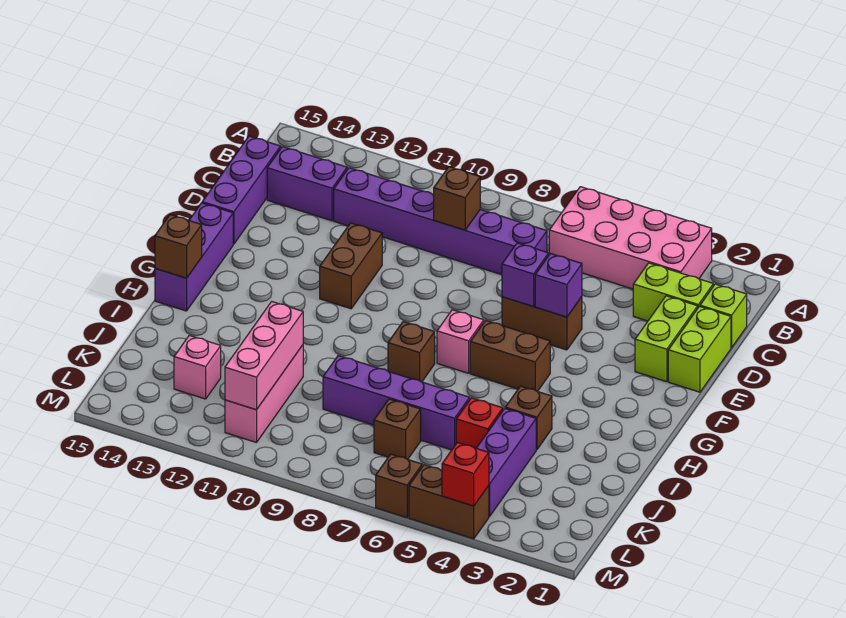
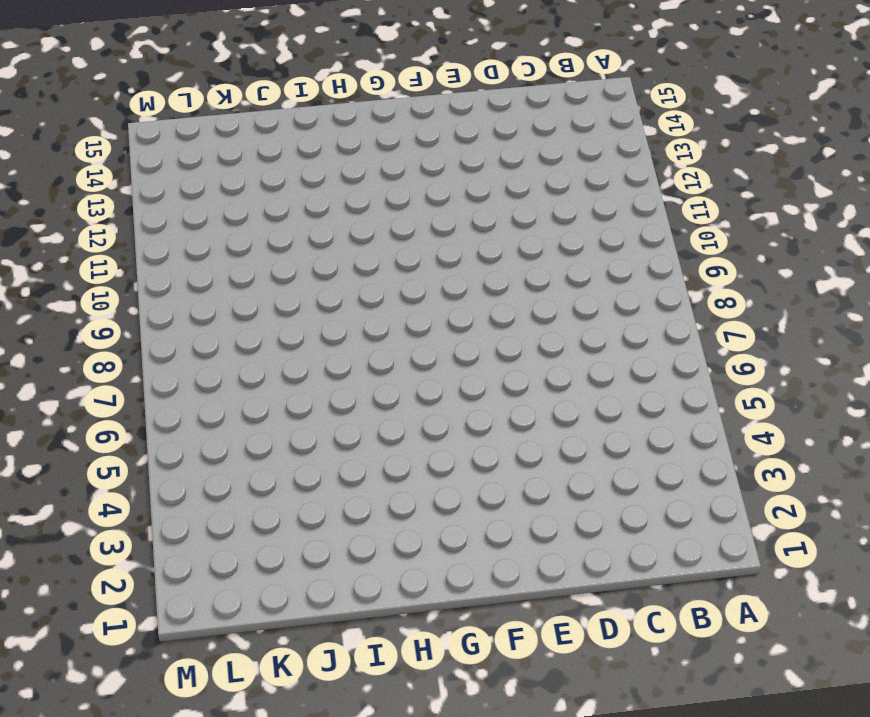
none -> pink 2x4 brick [549,187,712,289]
none -> lime 1x1 brick [700,284,747,348]
none -> lime 1x2 brick [633,263,713,321]

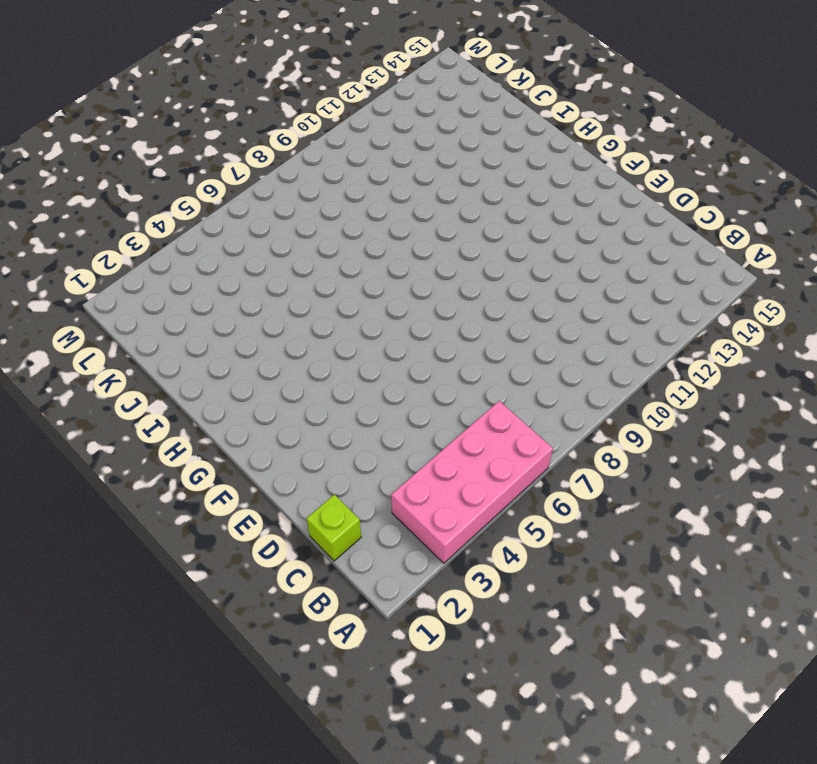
none -> lime 1x2 brick [633,263,713,321]
none -> purple 1x6 brick [334,168,547,275]
none -> purple 1x2 brick [267,147,347,221]

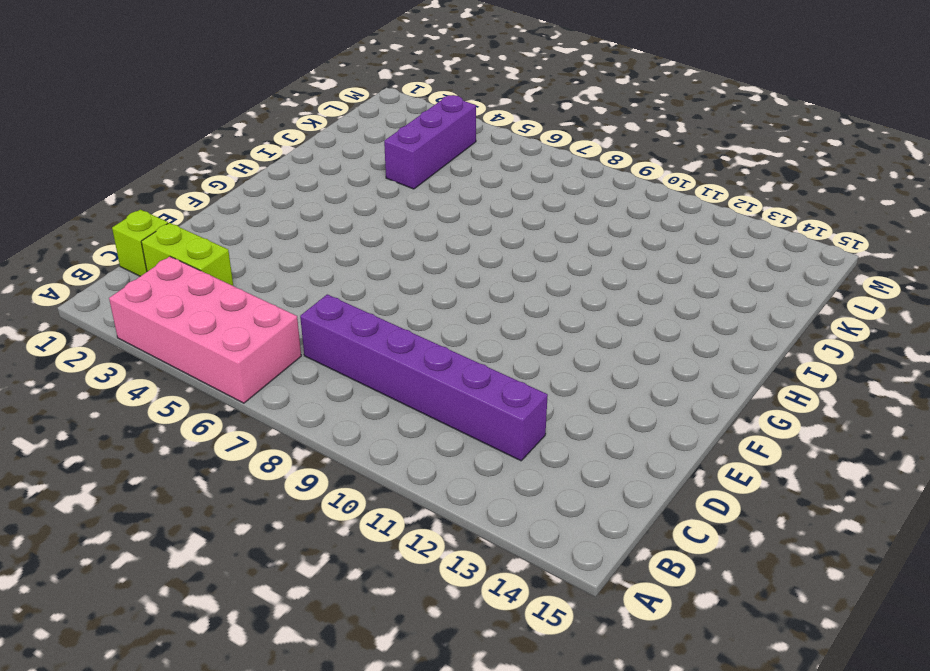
none -> purple 1x2 brick [267,147,347,221]
none -> purple 1x3 brick [202,136,281,244]
none -> lime 1x2 brick [668,306,731,392]

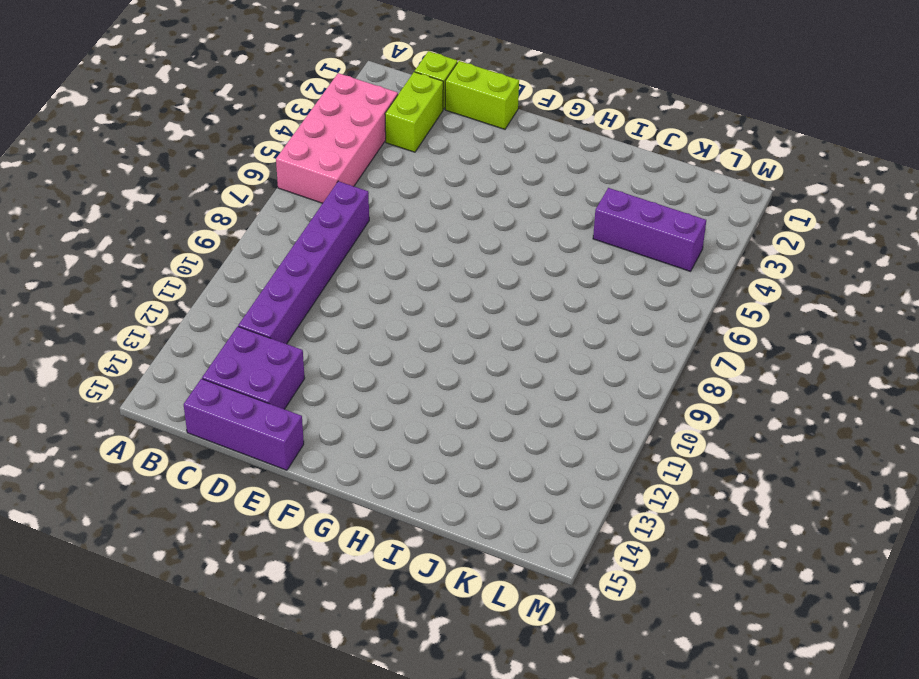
purple 2x2 brick [202,326,305,409] -> purple 1x2 brick [267,147,347,221]
none -> lime 1x2 brick [635,296,698,382]
none -> brown 1x2 brick [502,297,582,350]
none -> brown 1x2 brick [320,223,382,309]

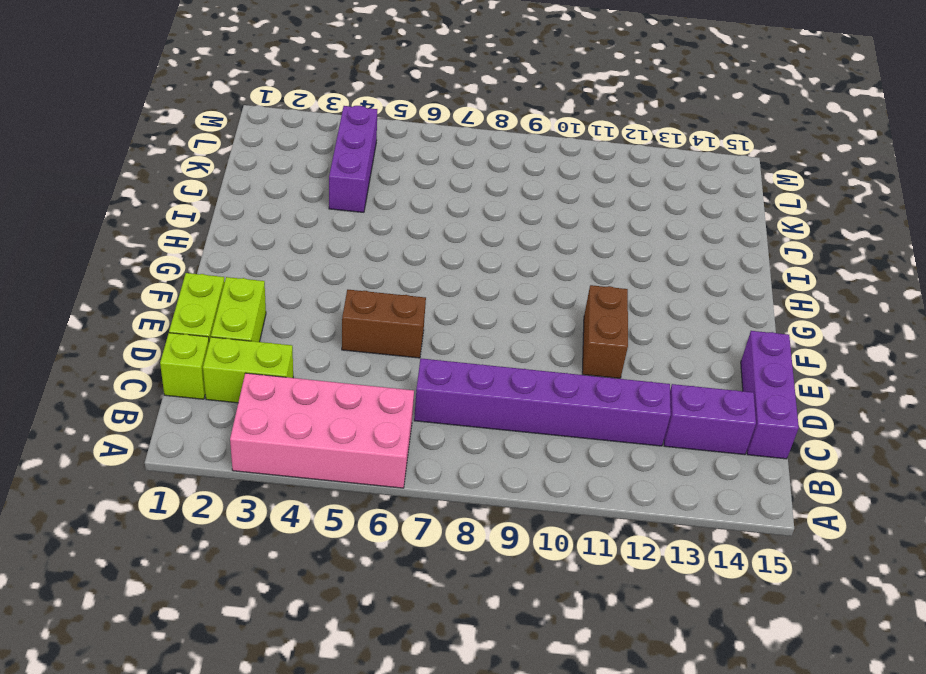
none -> purple 1x3 brick [155,203,233,311]
none -> brown 1x2 brick [470,320,550,391]
none -> pink 1x1 brick [437,310,484,373]

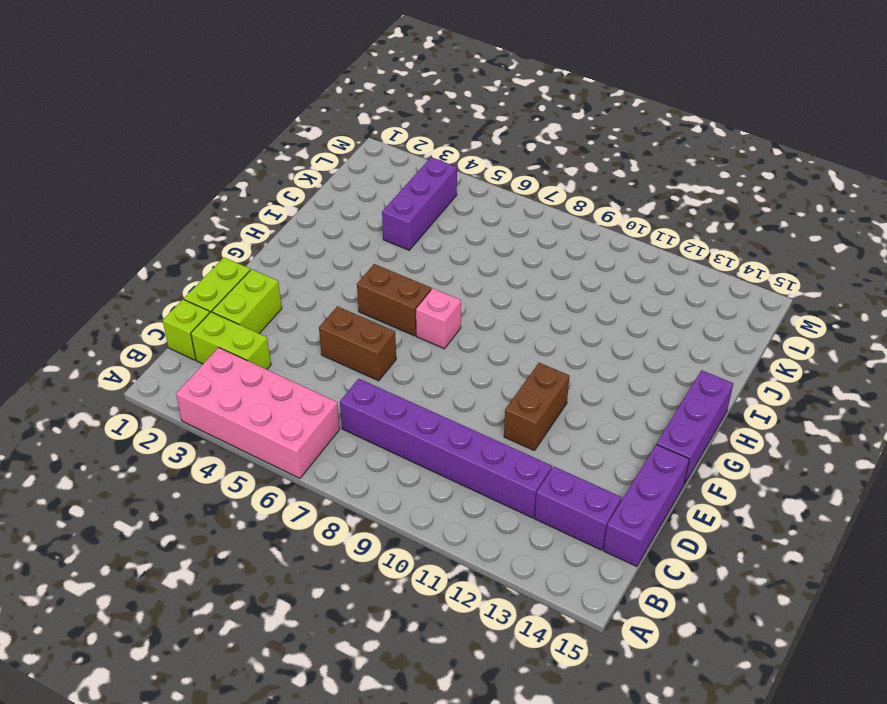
none -> brown 1x1 brick [388,322,435,382]
none -> brown 1x1 brick [505,386,552,450]
none -> red 1x1 brick [456,398,503,448]

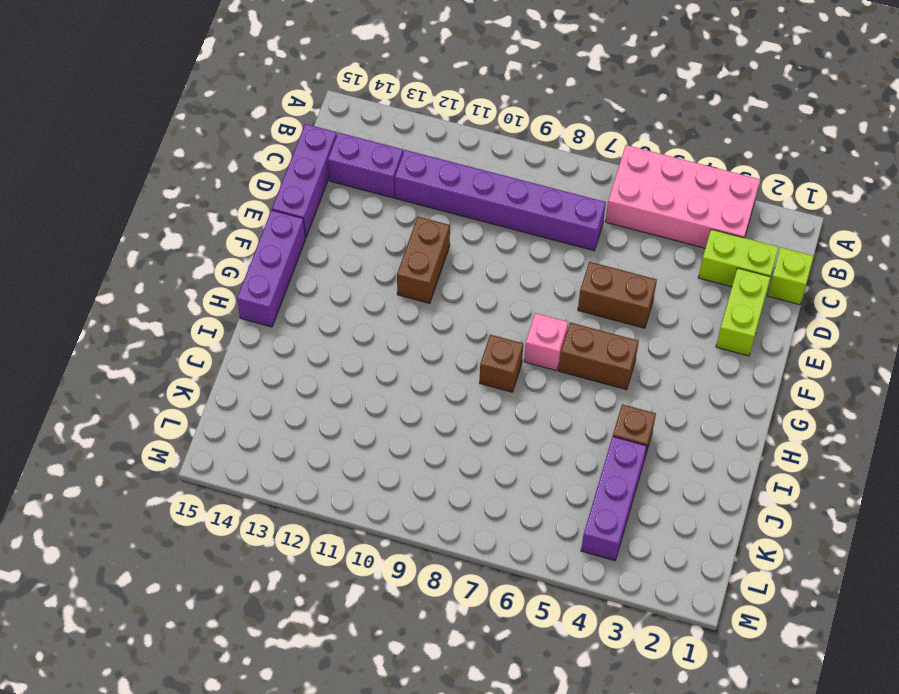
none -> lime 1x2 brick [668,306,731,392]
none -> red 1x1 brick [456,398,503,448]
none -> purple 1x4 brick [323,356,470,450]

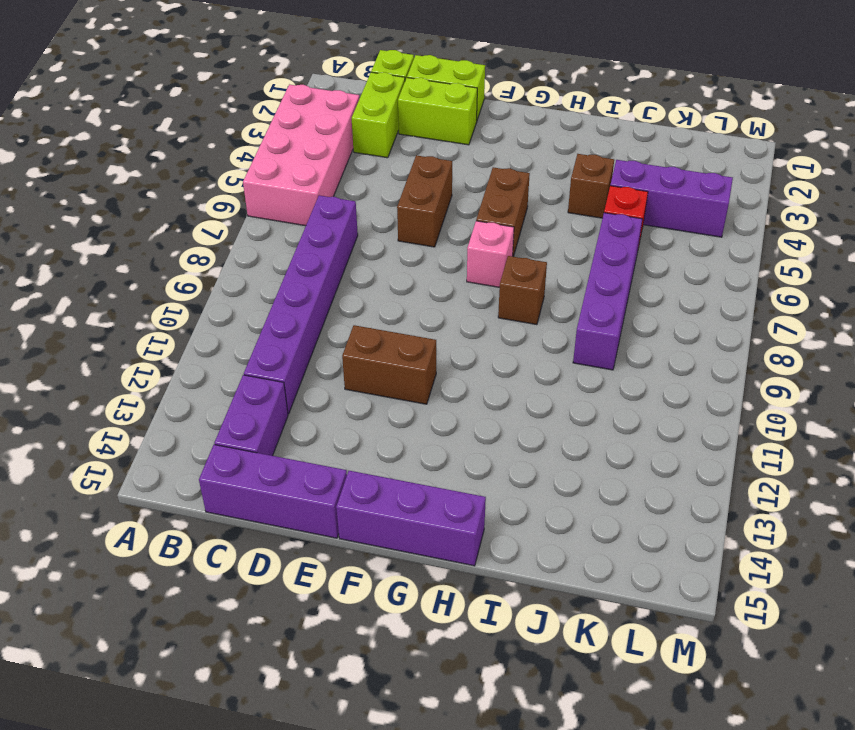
none -> pink 1x3 brick [225,345,303,443]
none -> brown 1x1 brick [374,399,421,459]
none -> pink 1x1 brick [174,336,221,399]

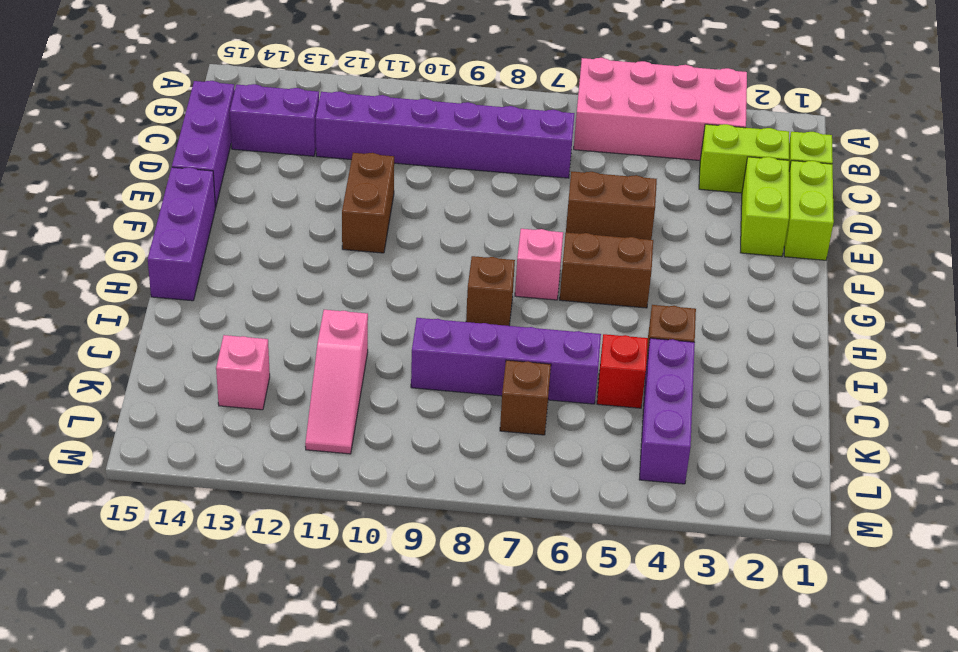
pink 1x3 slope [305,310,368,454] -> pink 1x3 brick [225,345,303,443]
none -> brown 1x2 brick [409,465,489,539]
none -> brown 1x1 brick [376,454,422,518]
none -> brown 1x1 brick [434,167,480,230]

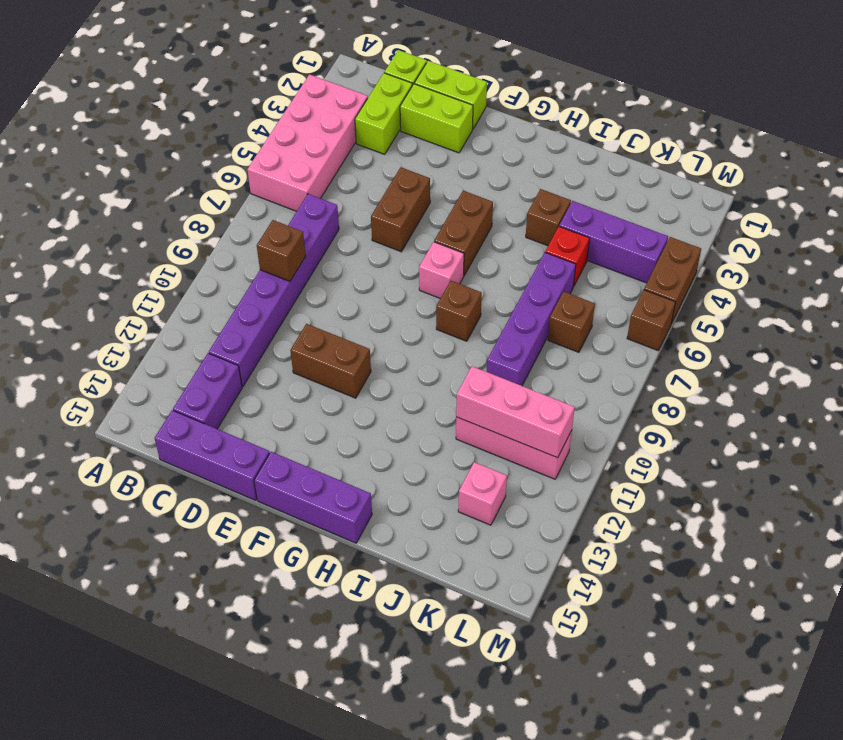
none -> purple 1x1 brick [535,254,582,317]
none -> purple 1x1 brick [502,243,549,306]
none -> brown 1x1 brick [155,215,202,278]

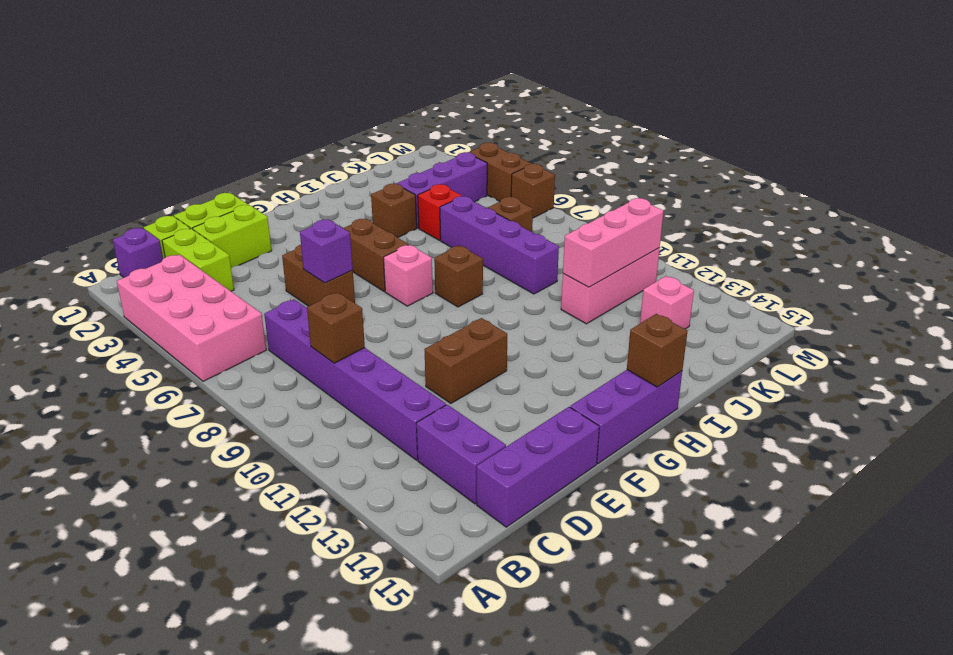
purple 1x1 brick [113,228,163,278] -> purple 1x1 brick moved to [535,254,582,317]
none -> red 1x1 brick [442,442,489,506]

